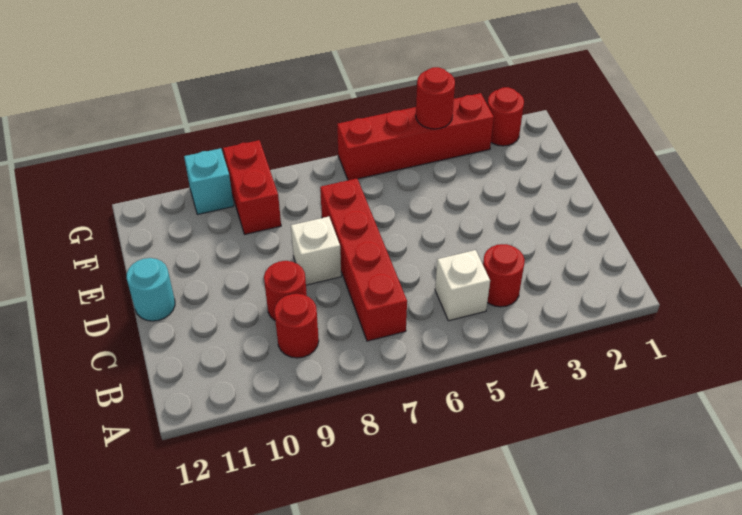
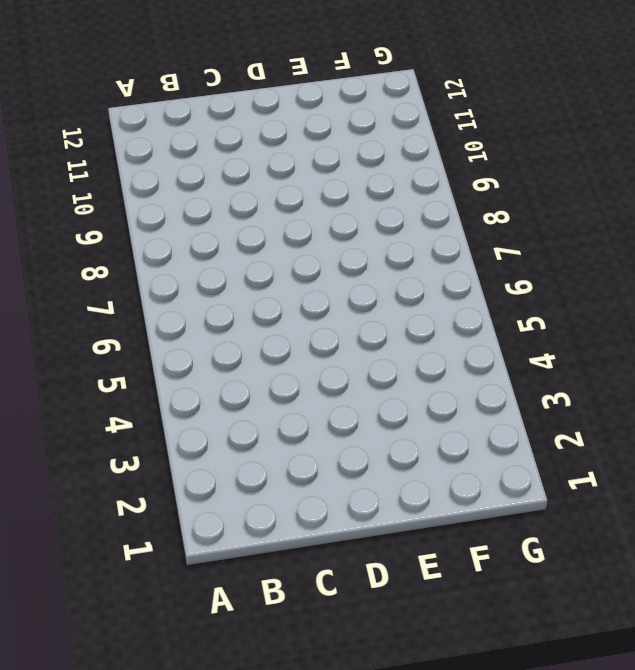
none -> red 1x1 round brick [483,244,525,307]
none -> white 1x1 brick [435,250,490,321]
none -> red 1x4 brick [320,179,407,341]

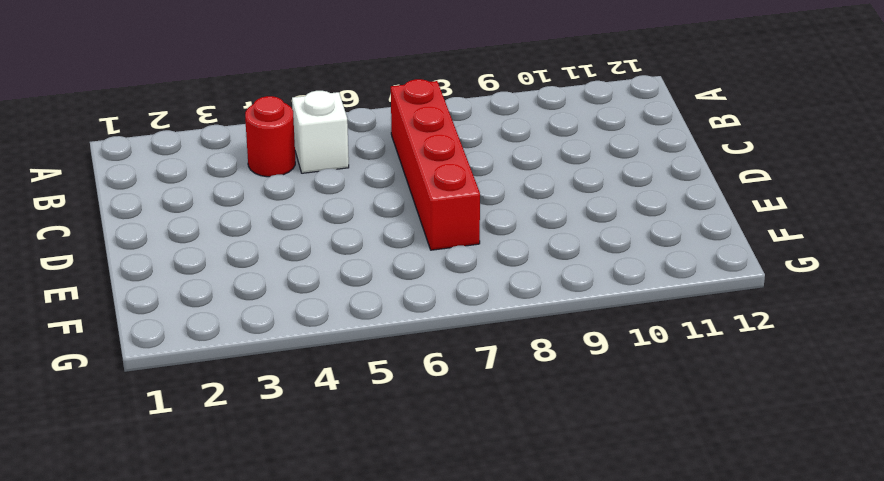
none -> red 1x1 round brick [274,294,319,358]
none -> red 1x1 round brick [264,261,307,321]
none -> white 1x1 brick [291,217,341,285]

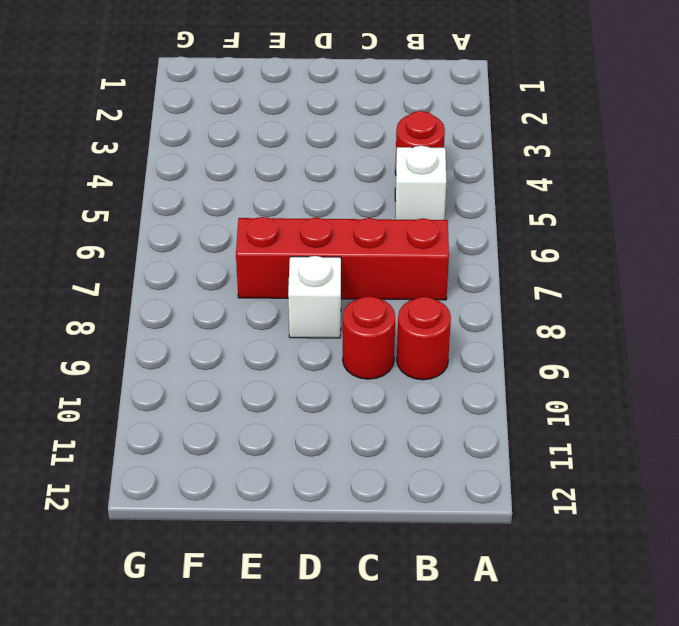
none -> cyan 1x1 round brick [127,258,175,321]
none -> red 1x2 brick [223,140,281,234]
none -> red 1x1 round brick [488,87,524,146]

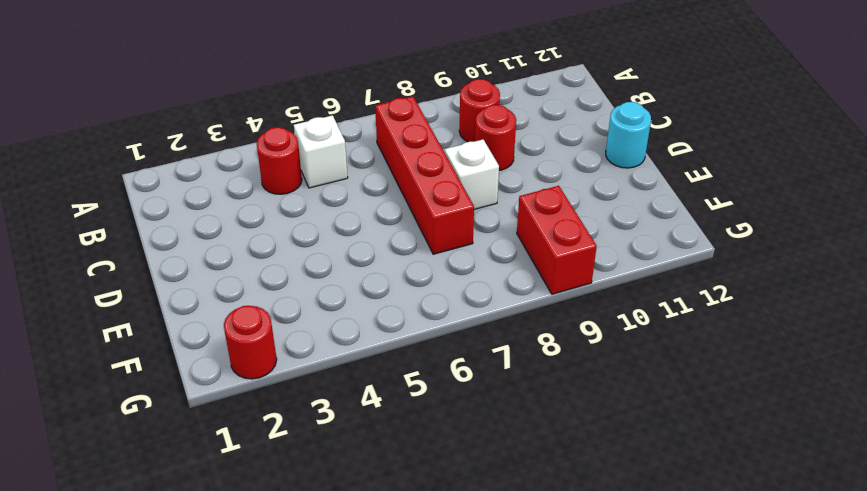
none -> red 1x4 brick [337,93,494,180]
none -> cyan 1x1 brick [184,148,234,214]
none -> red 1x1 round brick [416,67,455,129]

